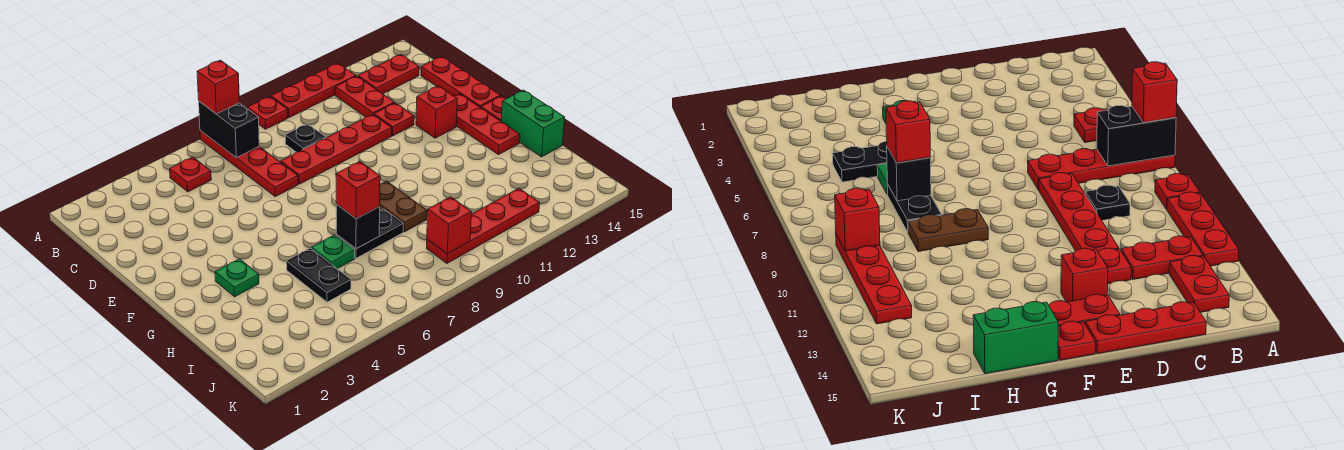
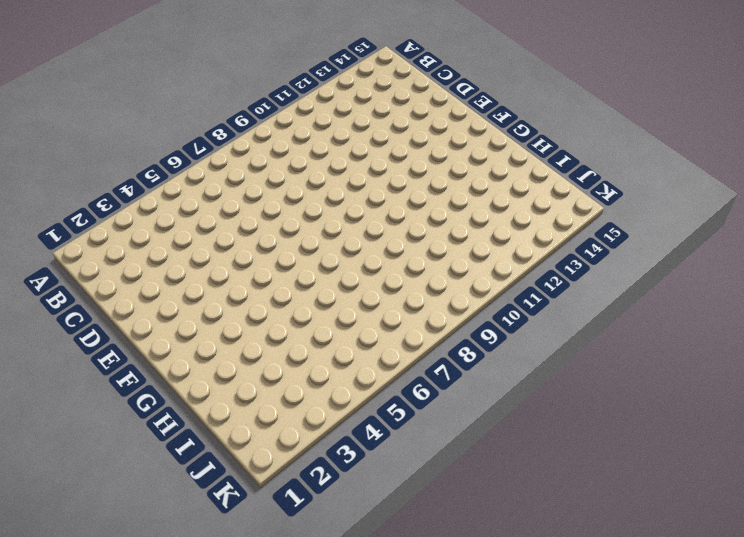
none -> red 1x4 plate [200,131,298,196]
none -> red 1x1 plate [248,96,288,129]
none -> red 1x3 plate [271,63,356,118]

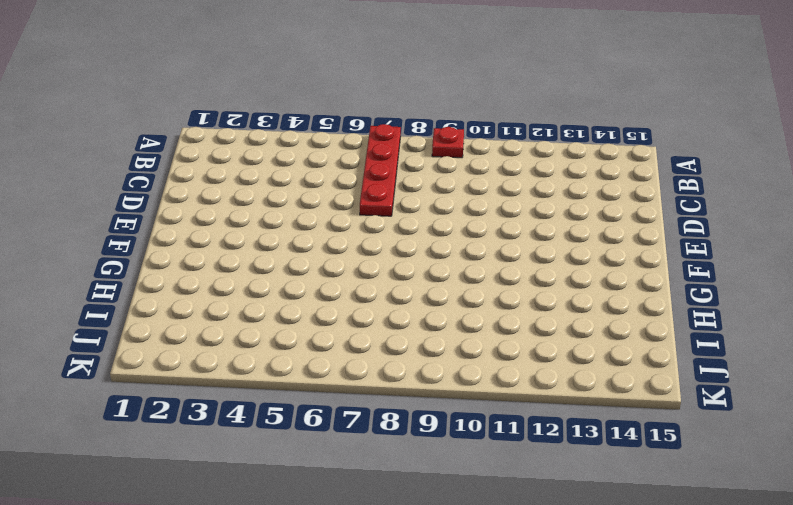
none -> red 1x3 plate [271,63,356,118]
none -> red 1x1 plate [170,157,211,192]
none -> red 1x2 plate [335,76,394,117]

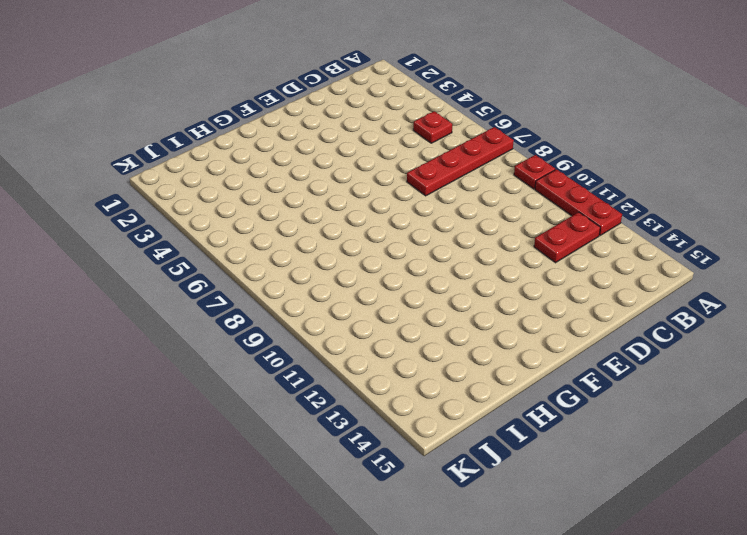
none -> red 1x2 plate [358,54,419,94]
none -> black 1x1 plate [285,124,326,152]
none -> red 1x3 plate [421,56,501,108]

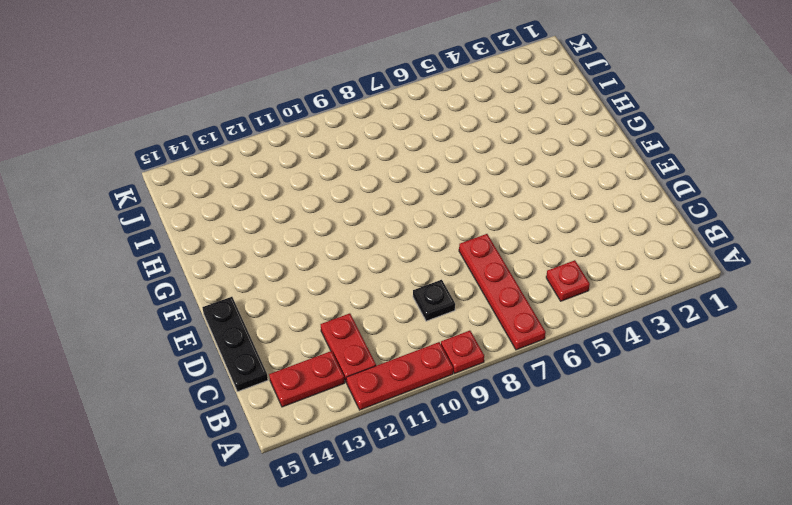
black 1x3 plate [202,297,268,392] -> red 1x3 plate [421,56,501,108]
none -> red 1x4 plate [281,114,392,184]
none -> red 1x1 plate [374,103,414,136]
none -> red 1x1 brick [416,86,457,138]

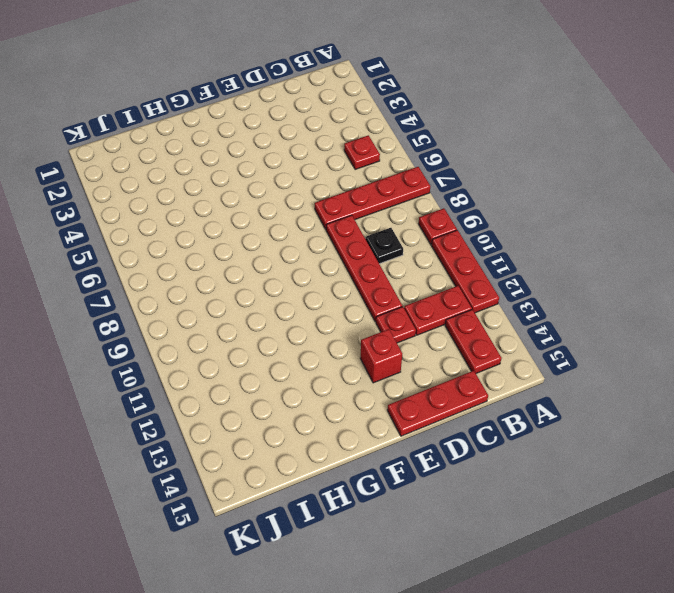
none -> red 1x3 plate [454,94,520,155]
none -> red 1x1 plate [481,96,506,121]
none -> green 1x1 plate [215,259,259,297]

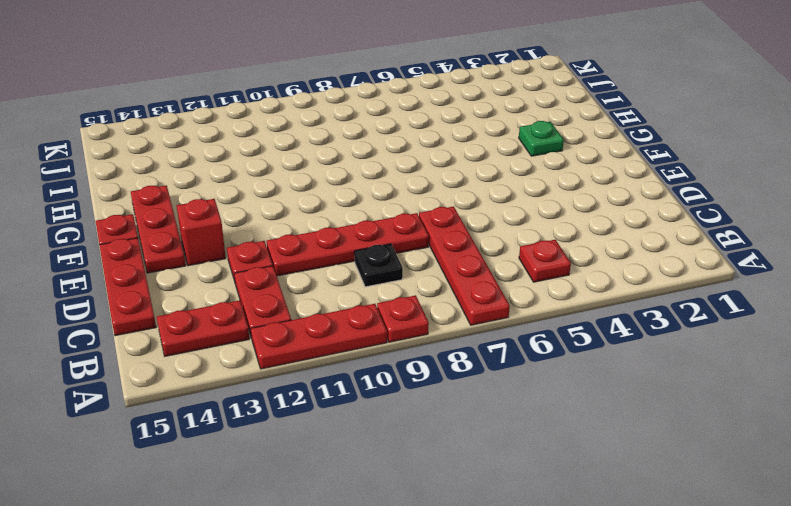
none -> brown 1x2 plate [379,181,427,232]
none -> green 1x2 brick [501,90,565,157]
none -> black 1x2 plate [286,248,351,302]

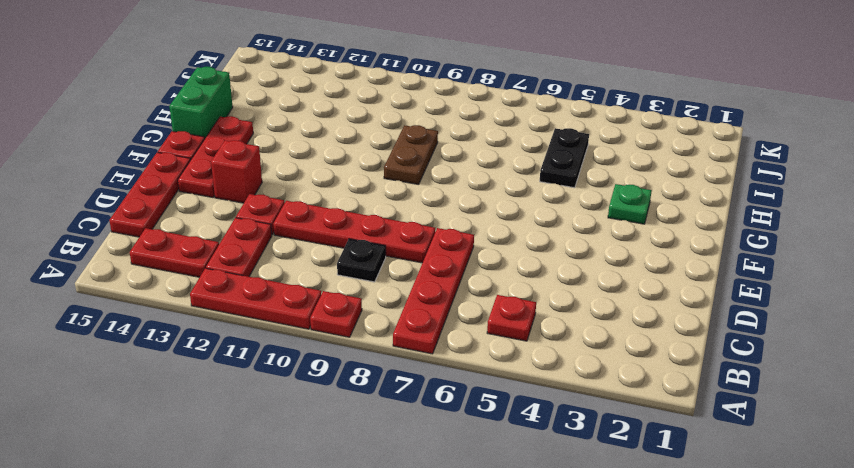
none -> green 1x1 plate [312,235,355,269]
none -> black 1x2 plate [336,209,403,258]
none -> red 1x4 plate [426,188,540,263]

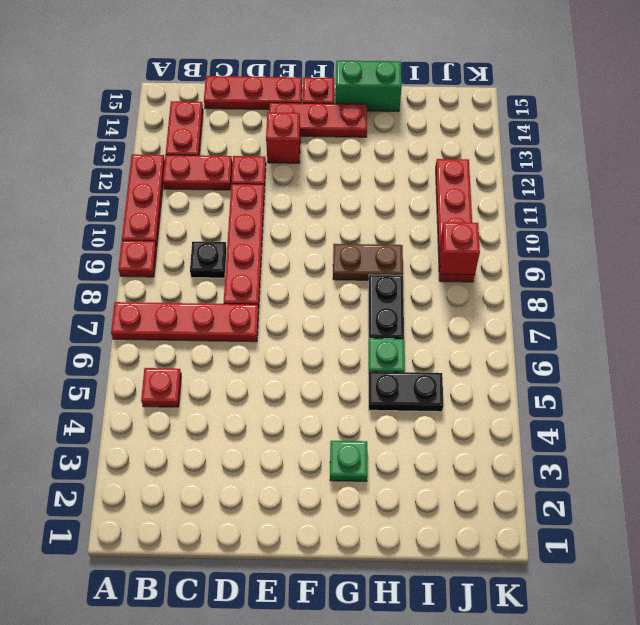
none -> black 1x2 brick [199,101,259,158]
none -> black 1x1 brick [336,204,380,249]
none -> red 1x1 brick [197,60,239,114]

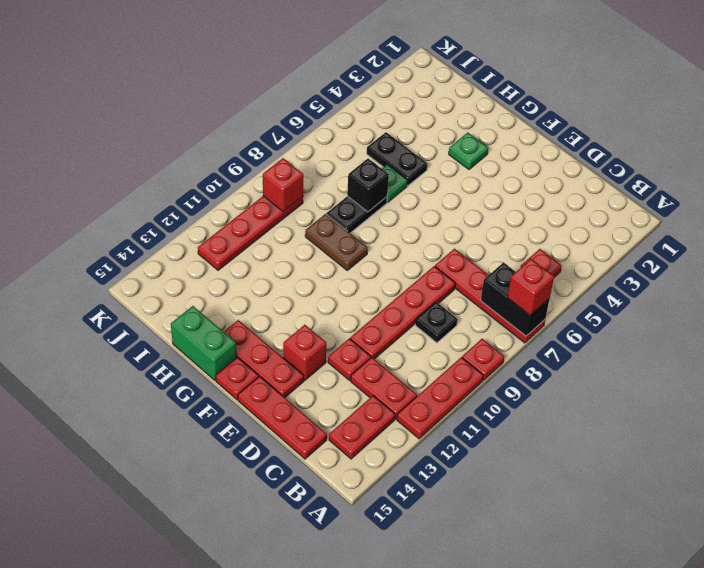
none -> red 1x1 brick [336,161,380,219]

